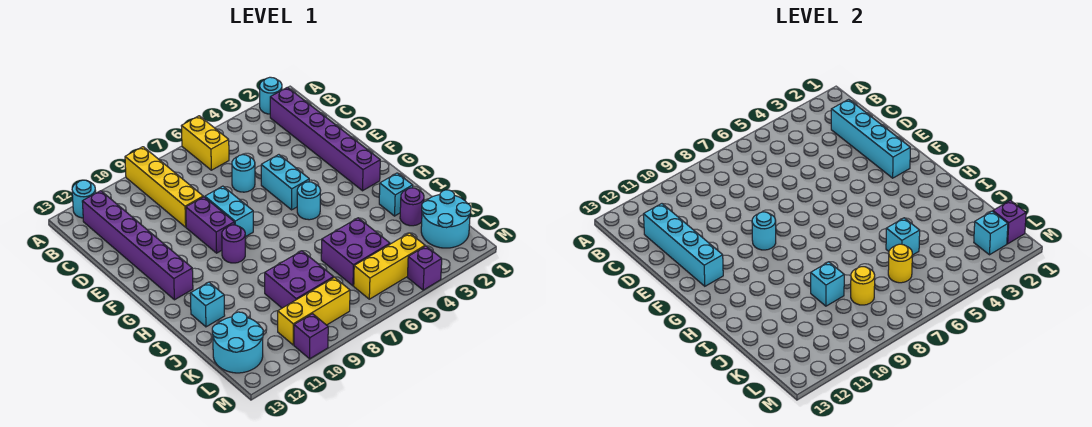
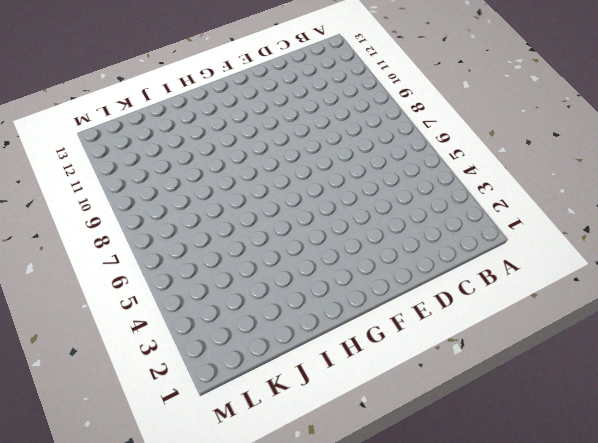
none -> cyan 1x1 round brick [260,77,282,114]
none -> yellow 1x2 brick [182,116,229,170]
none -> yellow 1x4 brick [125,147,203,227]
none -> cyan 1x1 round brick [72,180,96,218]

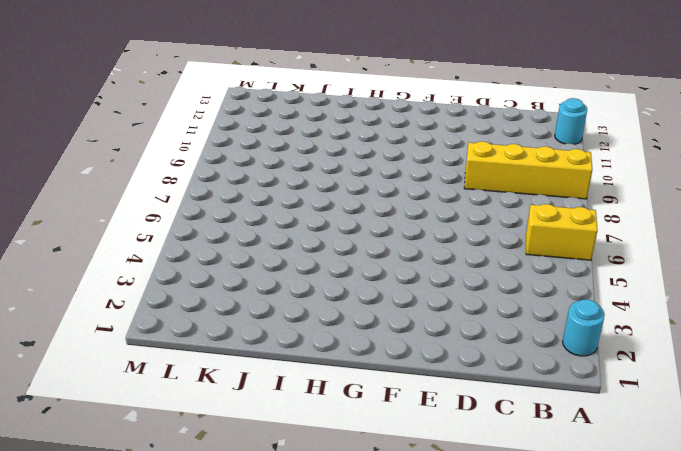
none -> purple 1x6 brick [270,87,380,191]
none -> purple 1x6 brick [82,191,193,300]
none -> cyan 1x1 round brick [232,155,255,192]
none -> cyan 1x2 brick [261,155,309,210]

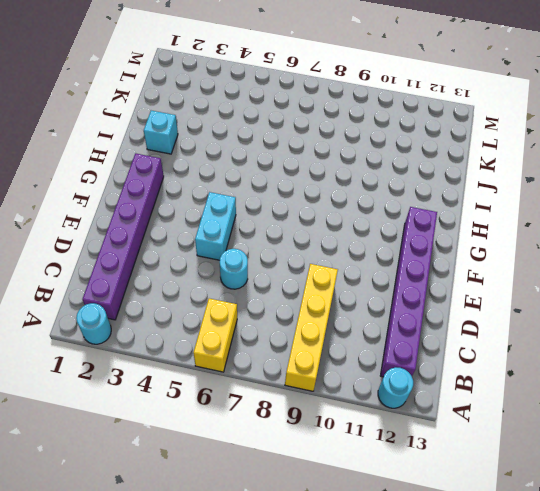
none -> cyan 1x2 brick [205,186,253,237]
none -> purple 1x2 brick [186,197,234,253]
none -> cyan 1x1 round brick [297,182,321,220]
none -> purple 1x1 round brick [222,225,245,263]

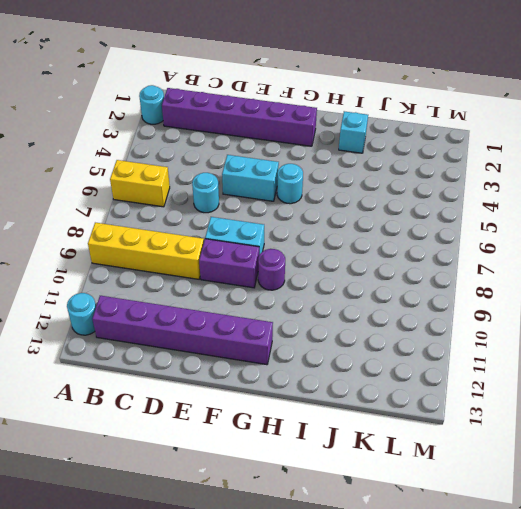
none -> cyan 1x1 brick [190,282,225,327]
none -> purple 1x1 round brick [400,188,424,226]
none -> purple 2x2 brick [321,218,390,286]
none -> purple 2x2 brick [265,251,334,308]

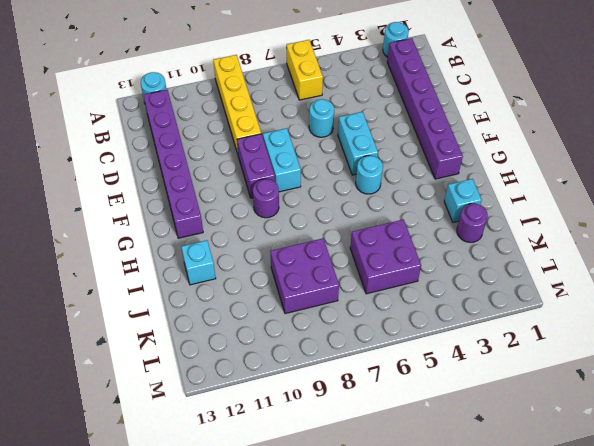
none -> cyan 2x2 round brick [421,190,471,248]
none -> cyan 2x2 round brick [212,312,263,373]
none -> yellow 1x3 brick [354,233,425,299]
none -> yellow 1x3 brick [278,277,350,345]

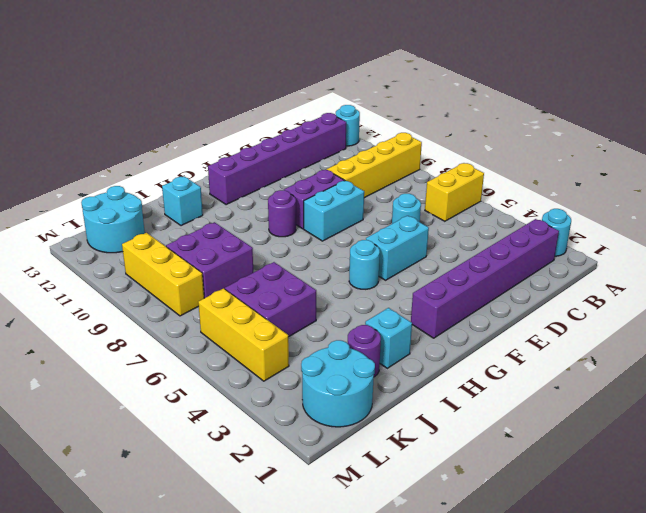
none -> purple 1x1 brick [407,246,442,290]
none -> purple 1x1 brick [294,314,328,359]
none -> cyan 1x4 brick [831,99,910,178]
none -> cyan 1x4 brick [644,204,723,286]

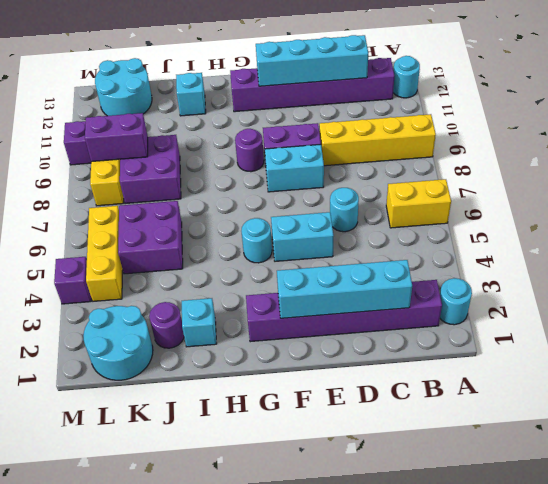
purple 1x2 brick [85,113,148,162] -> none
none -> cyan 1x1 round brick [752,212,776,250]
none -> cyan 1x1 brick [886,218,920,255]
none -> cyan 1x1 brick [811,262,844,306]
none -> yellow 1x1 round brick [888,244,912,283]

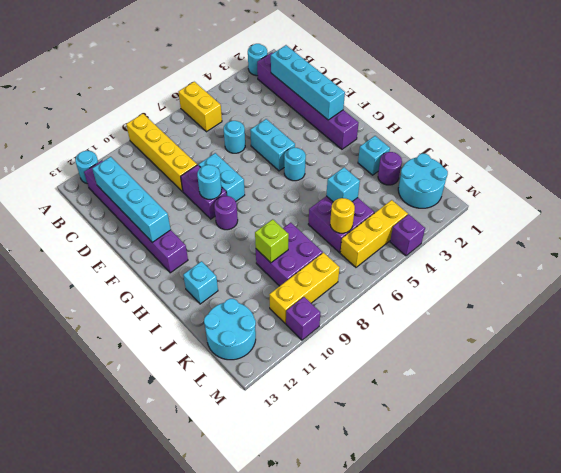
lime 1x1 brick [255,219,289,263] -> cyan 1x1 brick [811,262,844,306]
none -> yellow 1x1 round brick [851,267,875,305]
none -> purple 1x1 brick [993,200,1026,244]
none -> cyan 1x1 brick [974,211,1008,255]

